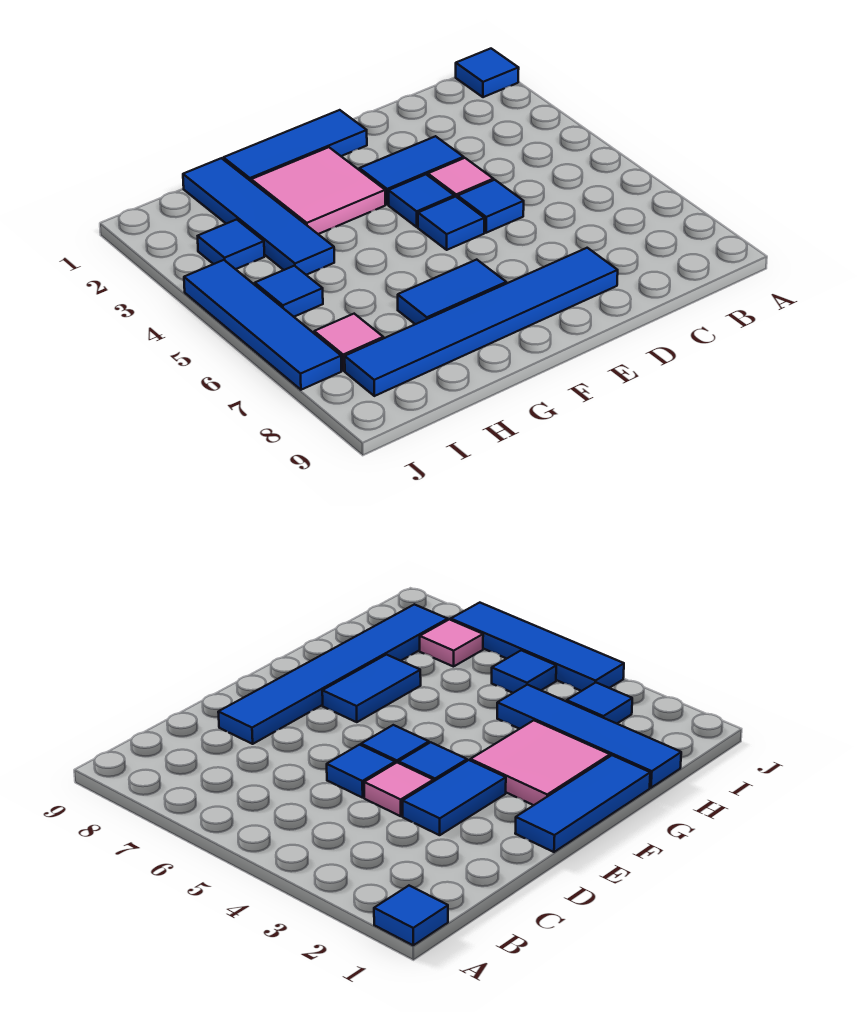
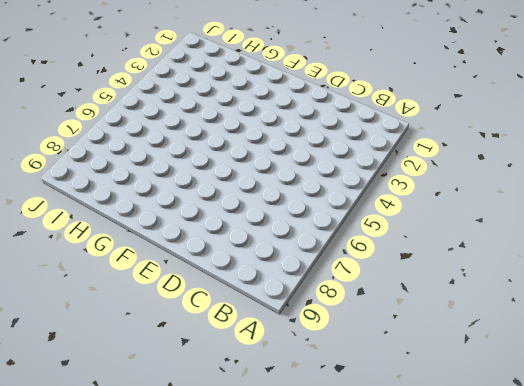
none -> blue 1x1 tile [456,49,519,97]
none -> blue 1x2 tile [359,136,464,205]
none -> pink 1x1 tile [428,158,493,198]

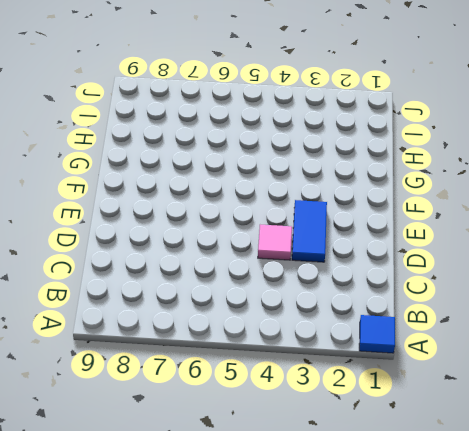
none -> blue 1x1 tile [458,180,524,233]
none -> blue 1x6 tile [345,248,618,396]
none -> blue 1x3 tile [223,110,367,181]

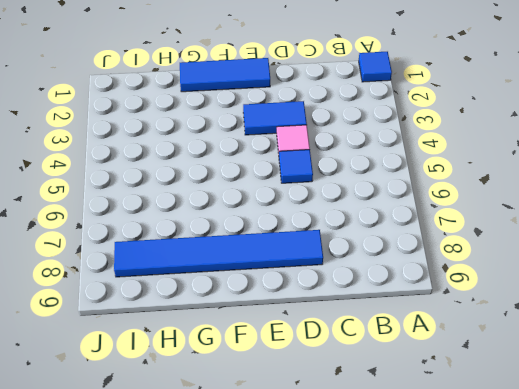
none -> blue 1x1 tile [389,174,454,227]
none -> blue 1x1 tile [418,197,484,250]
none -> pink 2x2 tile [251,147,385,234]

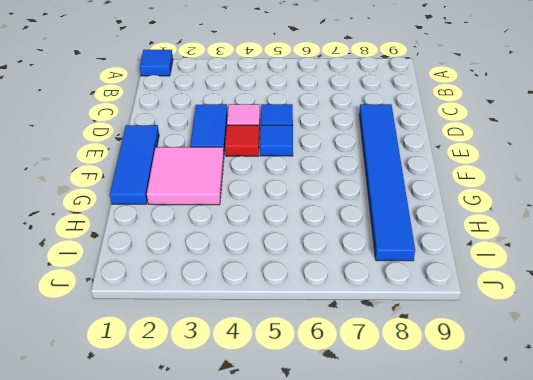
red 1x1 tile [225,125,259,156] -> blue 1x1 tile [389,174,454,227]
none -> blue 1x2 tile [398,260,506,324]
none -> blue 1x4 tile [183,158,334,275]
none -> blue 1x1 tile [198,219,264,269]

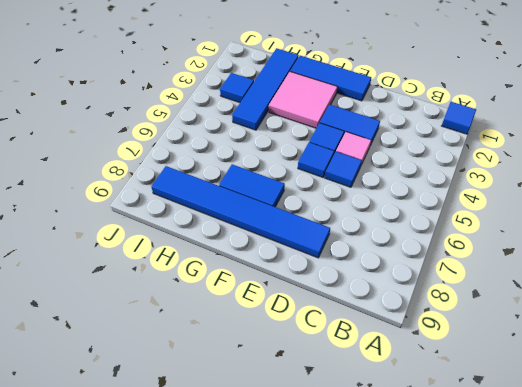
none -> blue 1x1 tile [255,266,323,317]
none -> pink 1x1 tile [314,314,383,371]
none -> blue 1x4 tile [184,260,341,390]

